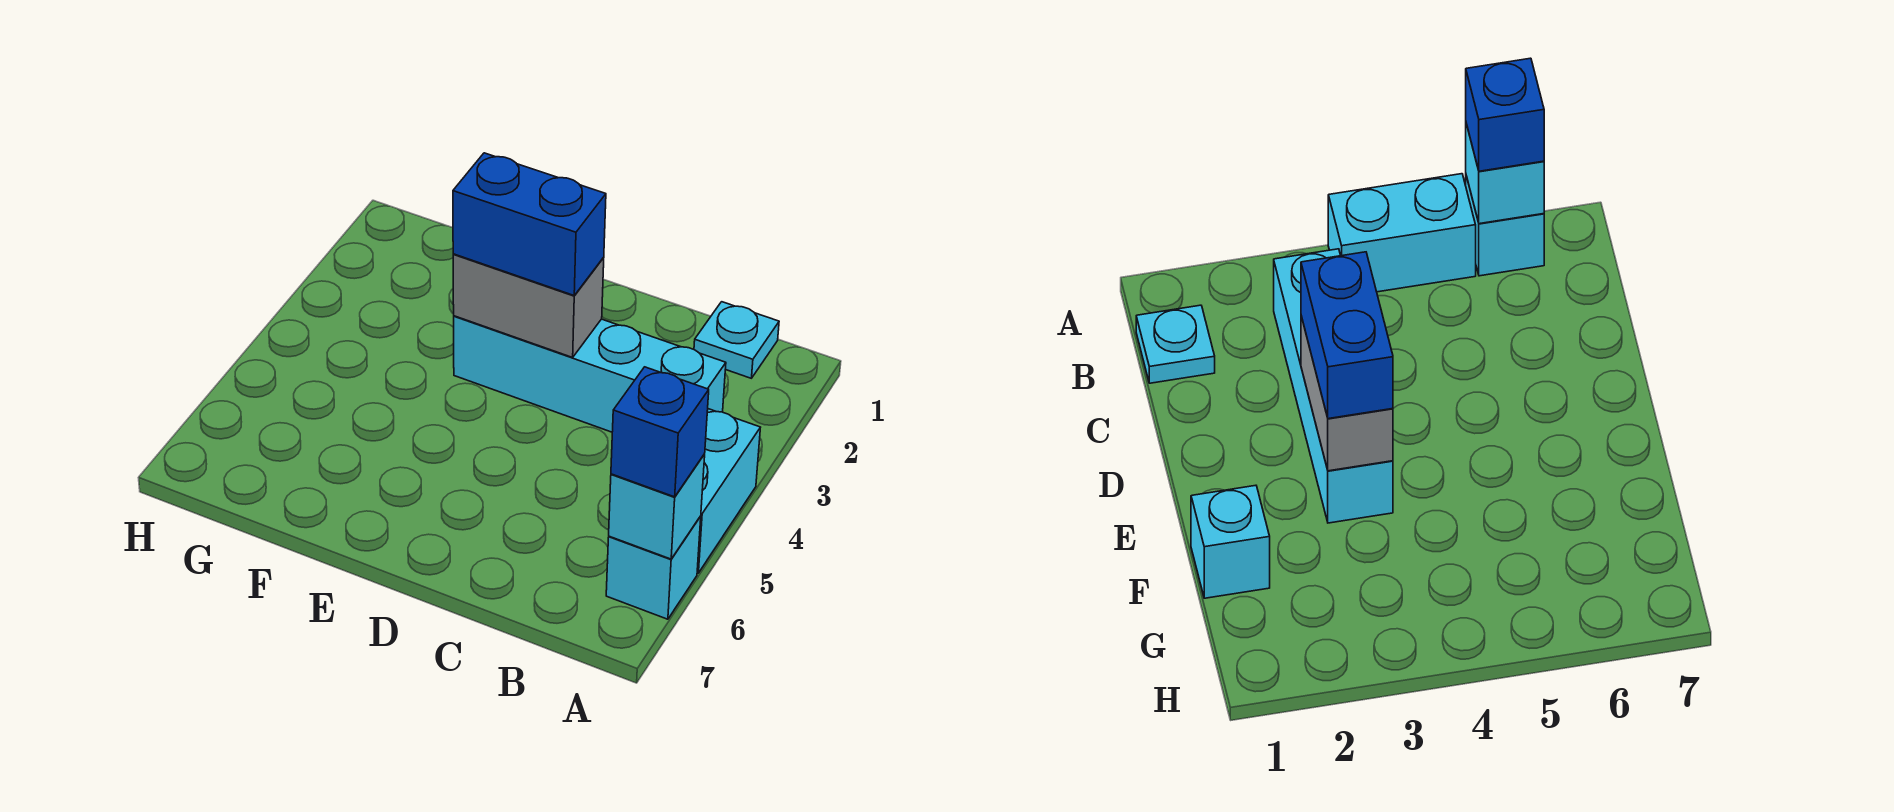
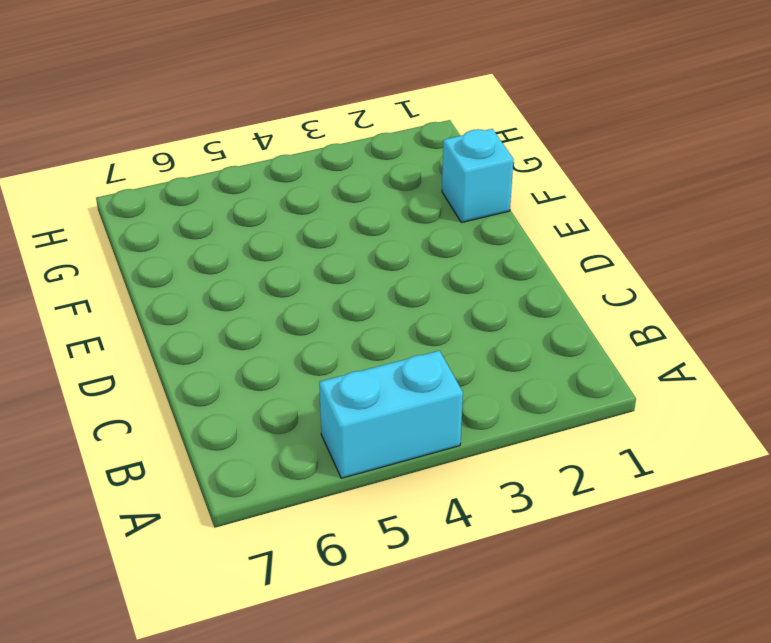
none -> cyan 1x1 brick [606,517,701,619]
none -> cyan 1x1 plate [694,302,779,378]

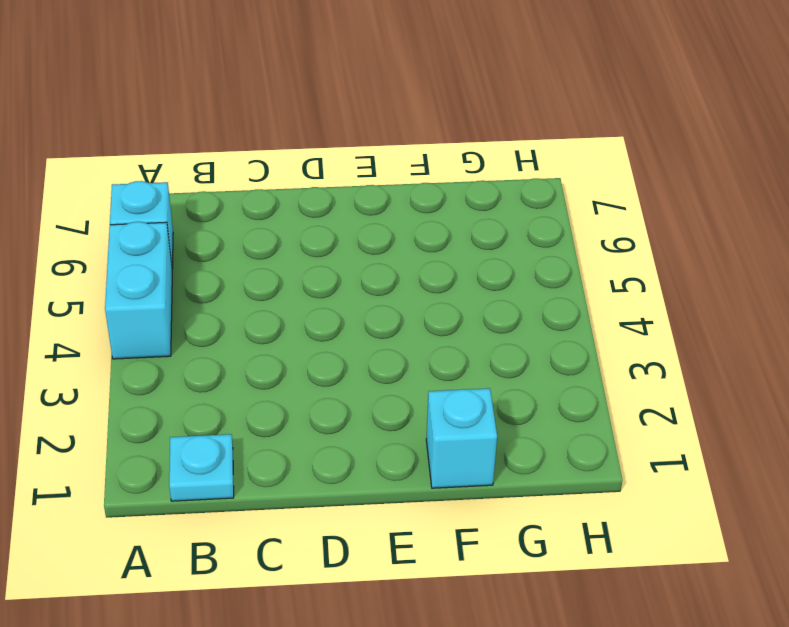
none -> cyan 1x4 brick [454,316,726,432]
none -> cyan 1x1 brick [609,454,705,559]

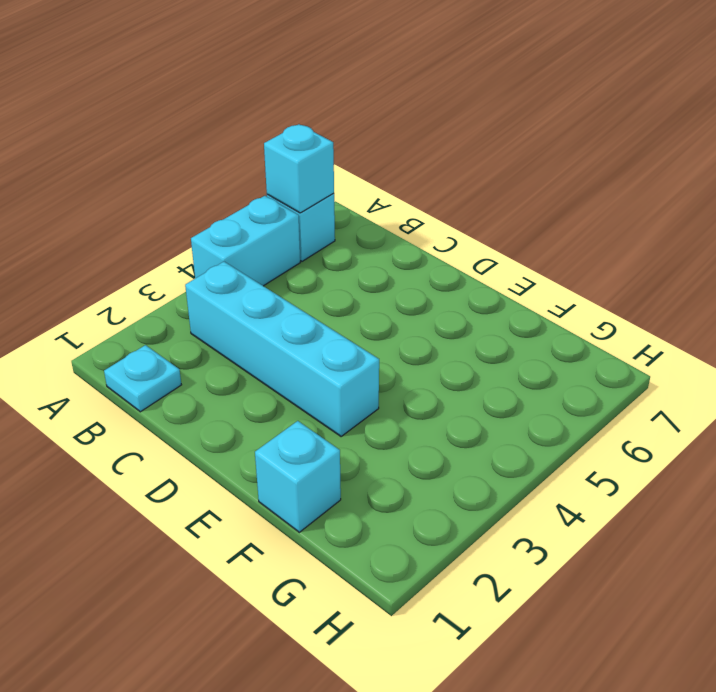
none -> grey 1x2 brick [453,254,604,357]
none -> blue 1x1 brick [611,367,709,497]

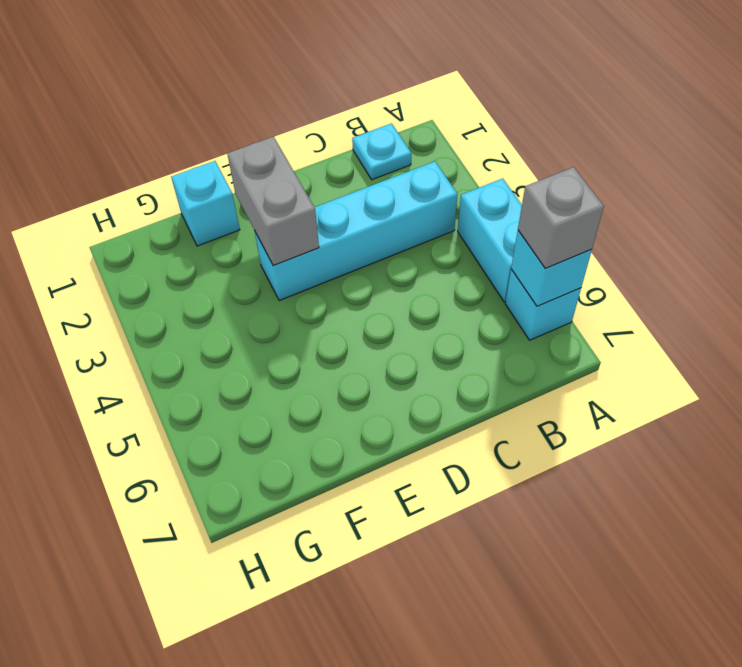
grey 1x1 brick [518,167,604,268] -> blue 1x1 brick [611,367,709,497]
grey 1x2 brick [228,137,319,266] -> grey 1x2 brick turned to [453,254,604,357]
none -> blue 1x2 brick [453,153,606,295]

